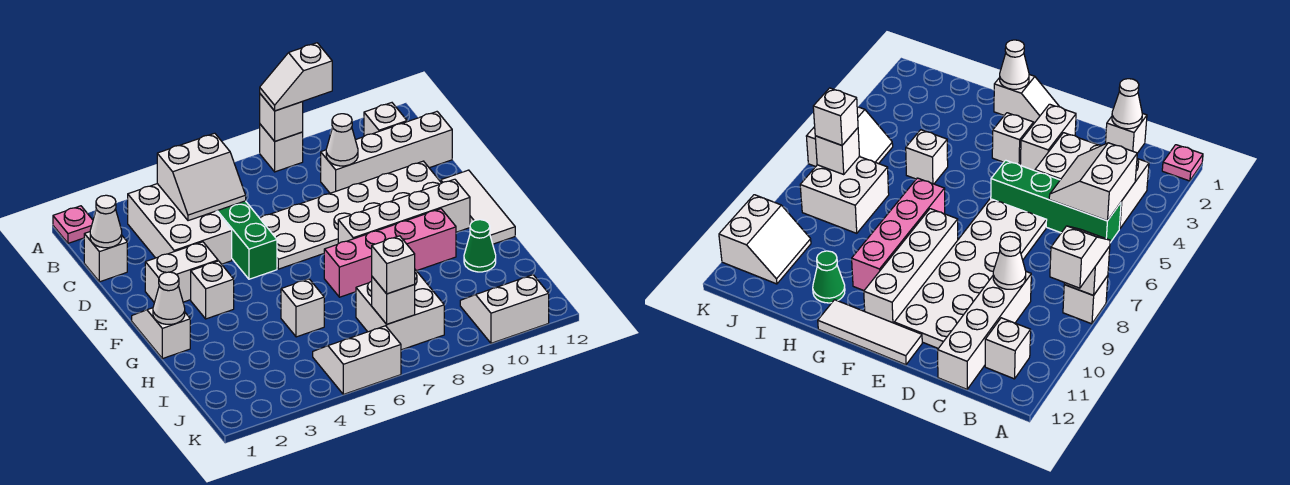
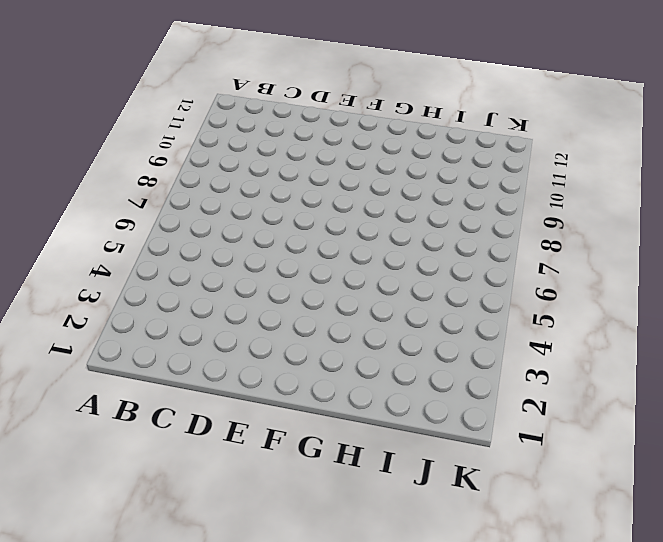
none -> pink 1x1 plate [53,206,93,243]
none -> white 1x1 brick [260,124,303,172]
none -> white 2x3 brick [128,184,232,264]

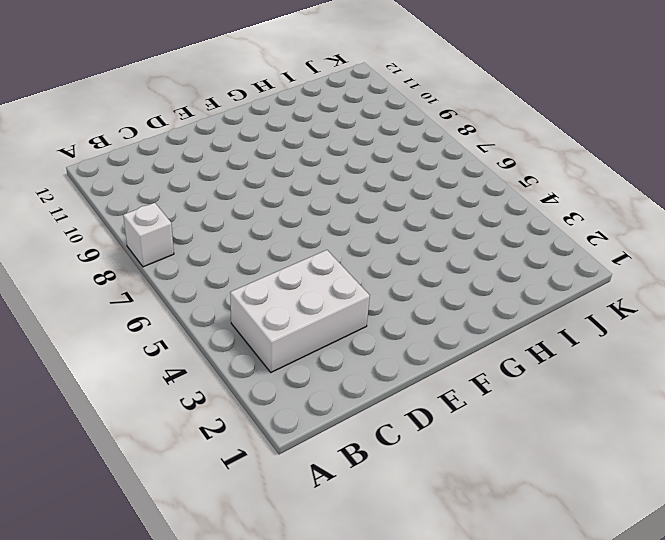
none -> pink 1x1 plate [53,206,93,243]
none -> green 1x4 brick [216,201,277,279]
none -> white 1x1 brick [364,103,407,136]

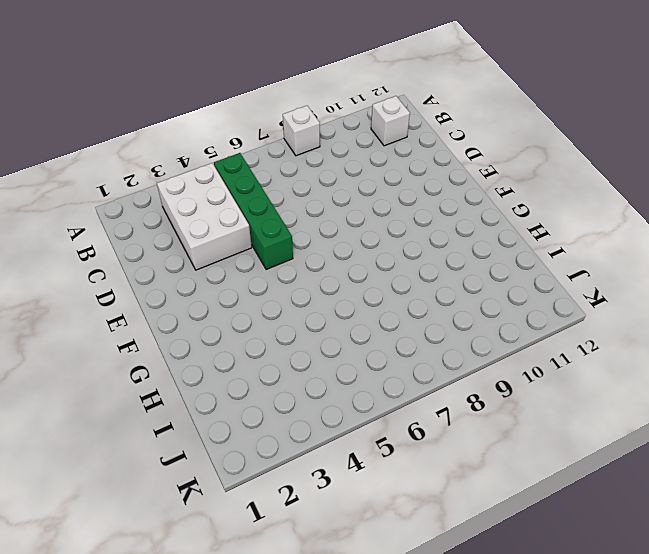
none -> pink 1x1 plate [53,206,93,243]
none -> white 1x1 brick [84,232,127,282]
none -> white 1x4 brick [321,112,452,193]

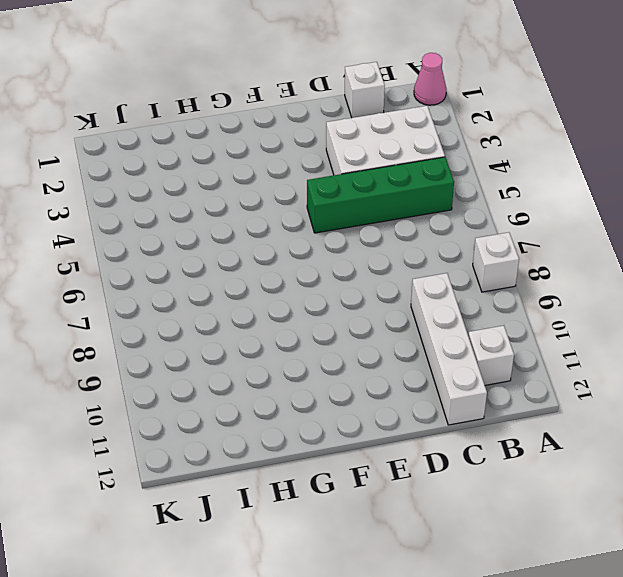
pink 1x1 cone [414,53,446,105] -> pink 1x1 plate [53,206,93,243]
none -> white 2x6 plate [260,161,441,269]
none -> white 1x2 brick [145,242,218,303]
none -> white 1x3 tile [441,170,515,244]

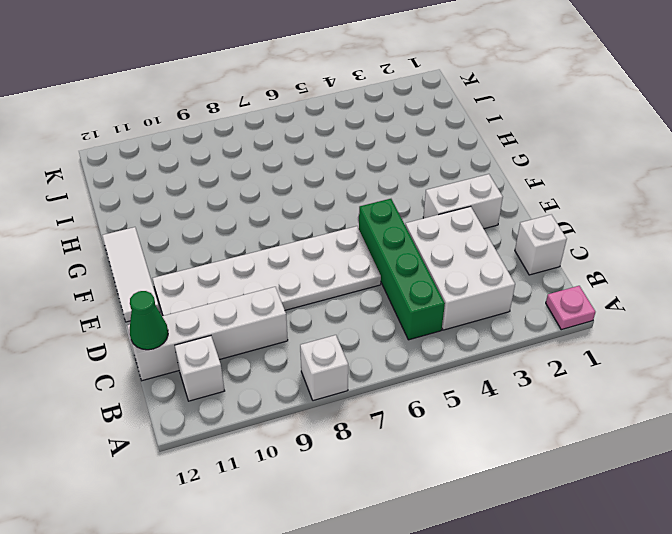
green 1x1 cone [130,291,168,350] -> green 1x1 cone moved to [464,220,496,272]
none -> white 1x2 slope [132,308,190,359]
none -> white 1x1 brick [191,261,234,319]
none -> white 1x4 brick [338,179,470,244]

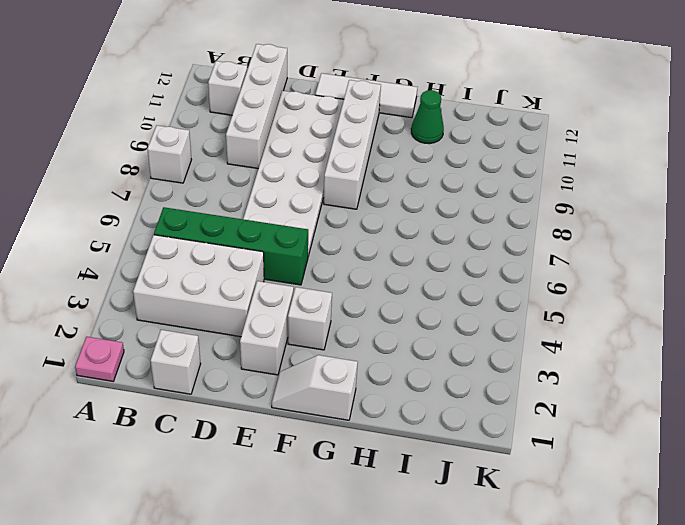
none -> pink 1x4 brick [324,209,456,297]
none -> white 1x1 brick [281,279,324,337]
none -> white 2x2 brick [356,270,444,350]

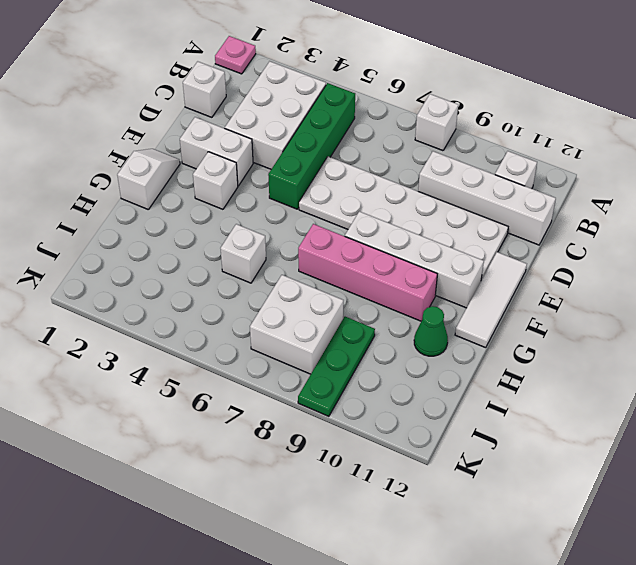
green 1x3 plate [298,317,375,416] -> none
none -> white 2x2 slope [313,326,401,394]
none -> white 2x2 slope [460,275,549,343]
none -> white 1x1 brick [260,94,303,141]

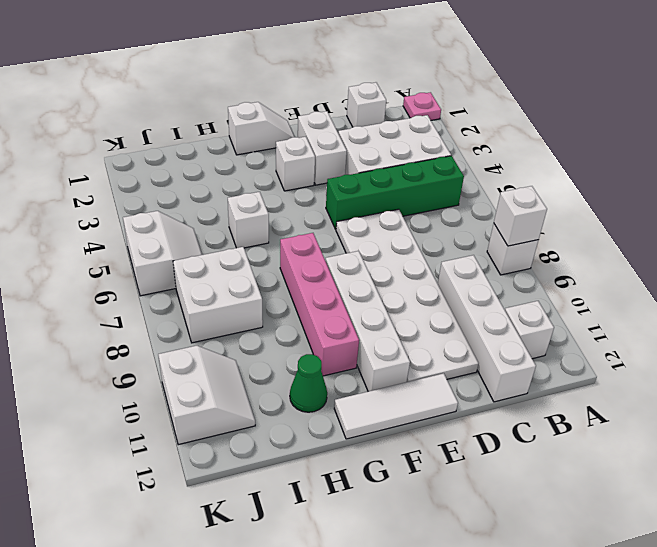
none -> white 2x2 slope [157,133,246,221]
none -> white 1x1 cone [90,195,122,248]
none -> white 1x1 cone [326,114,358,166]

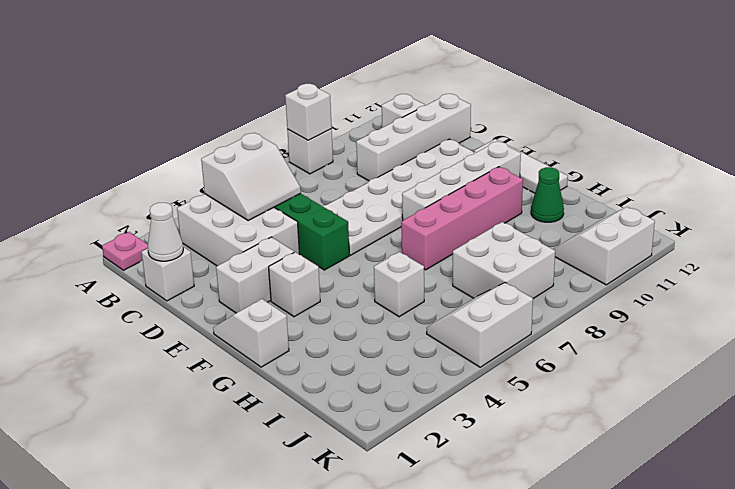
none -> white 1x1 cone [326,114,358,166]
none -> white 1x1 cone [153,272,185,324]
none -> white 1x1 brick [372,277,415,324]

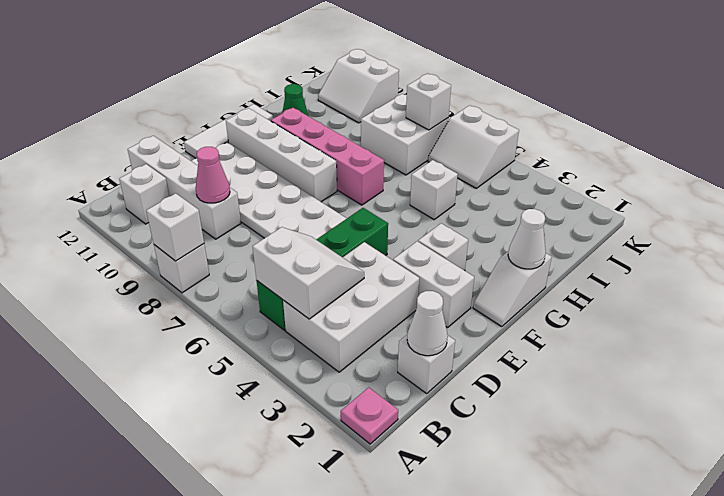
pink 1x1 cone [196,147,230,203] -> white 1x1 cone [326,114,358,166]
none -> white 1x2 slope [260,43,332,111]
none -> white 1x1 brick [372,236,415,294]

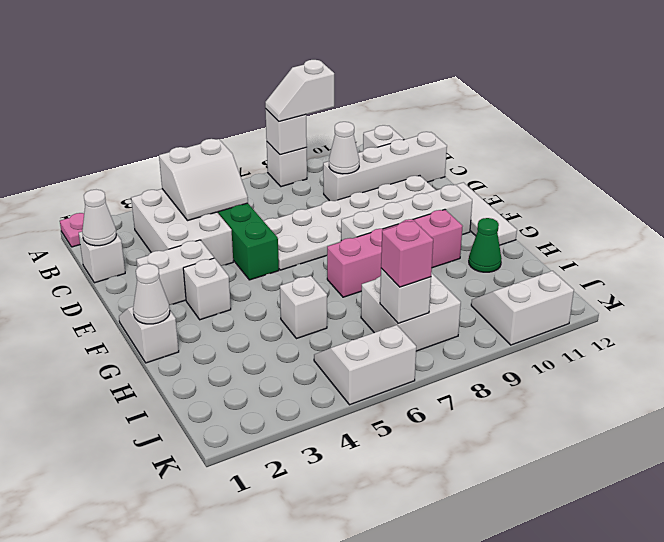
pink 1x1 brick [381,221,433,287] -> white 1x1 brick [372,236,415,294]

